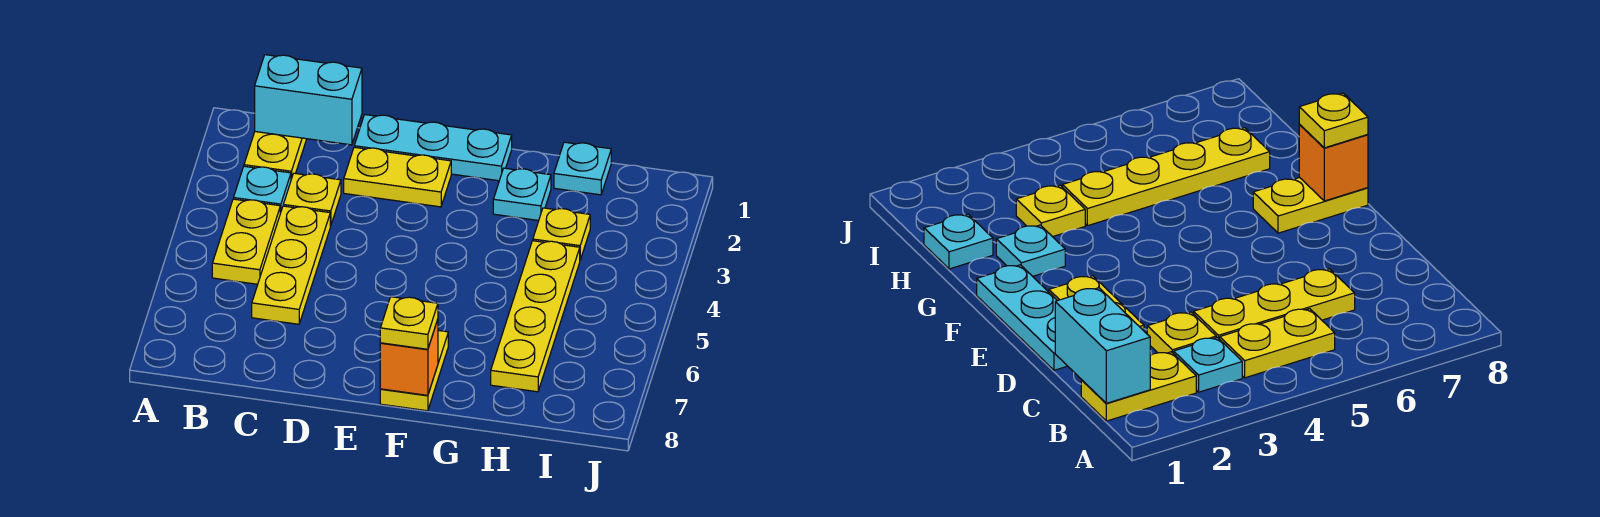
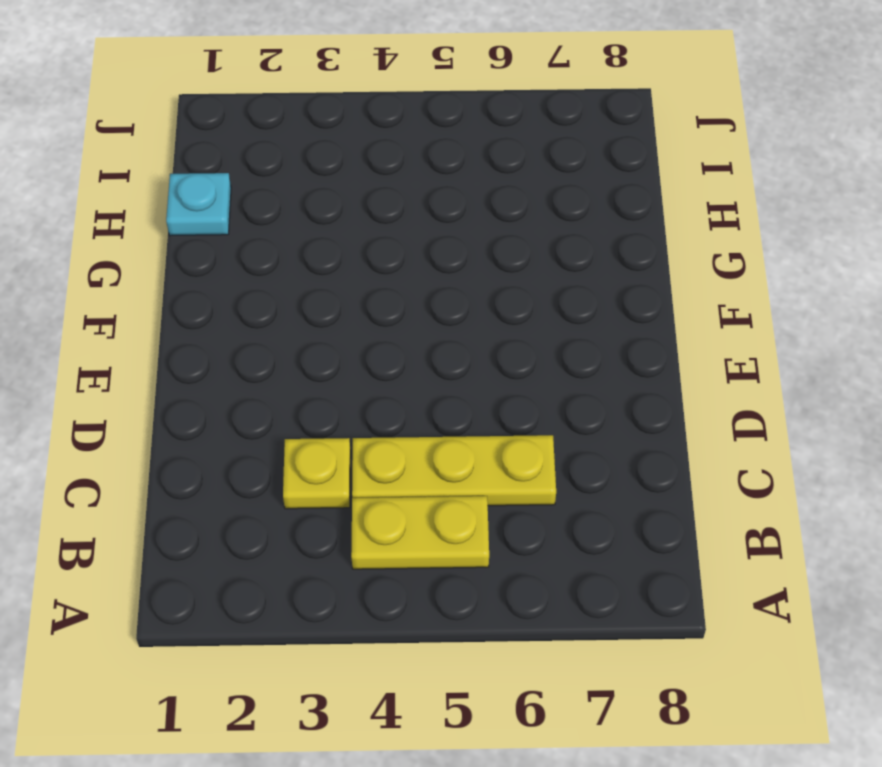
none -> yellow 1x2 plate [244,132,306,179]
none -> cyan 1x1 plate [234,166,291,213]
none -> cyan 1x3 plate [354,115,512,181]

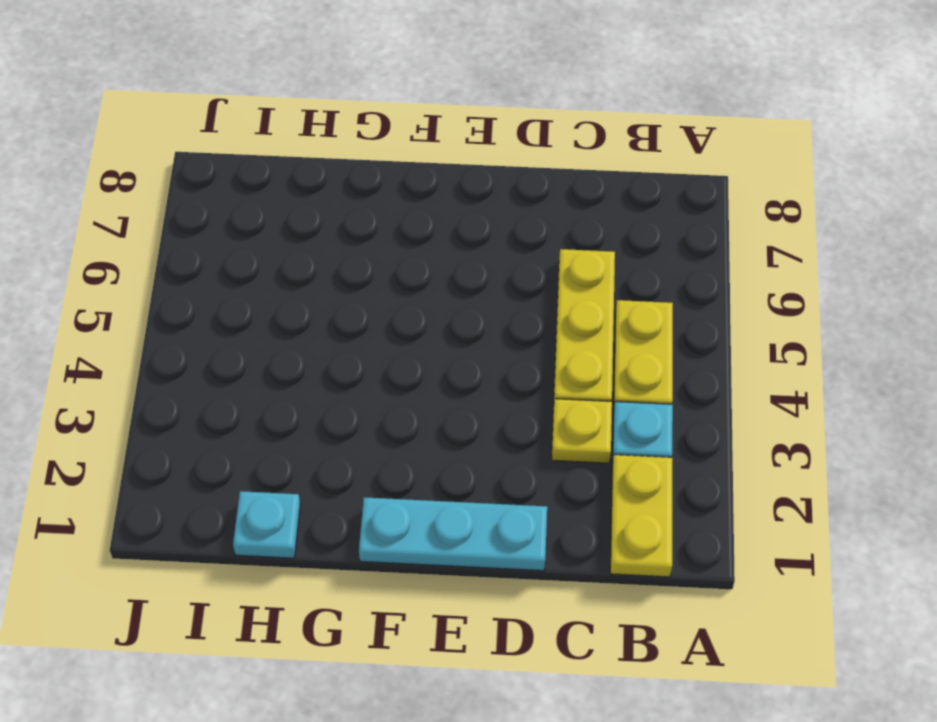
none -> yellow 1x2 plate [344,147,451,207]
none -> yellow 1x2 plate [380,330,448,411]
none -> cyan 1x1 plate [493,168,551,220]

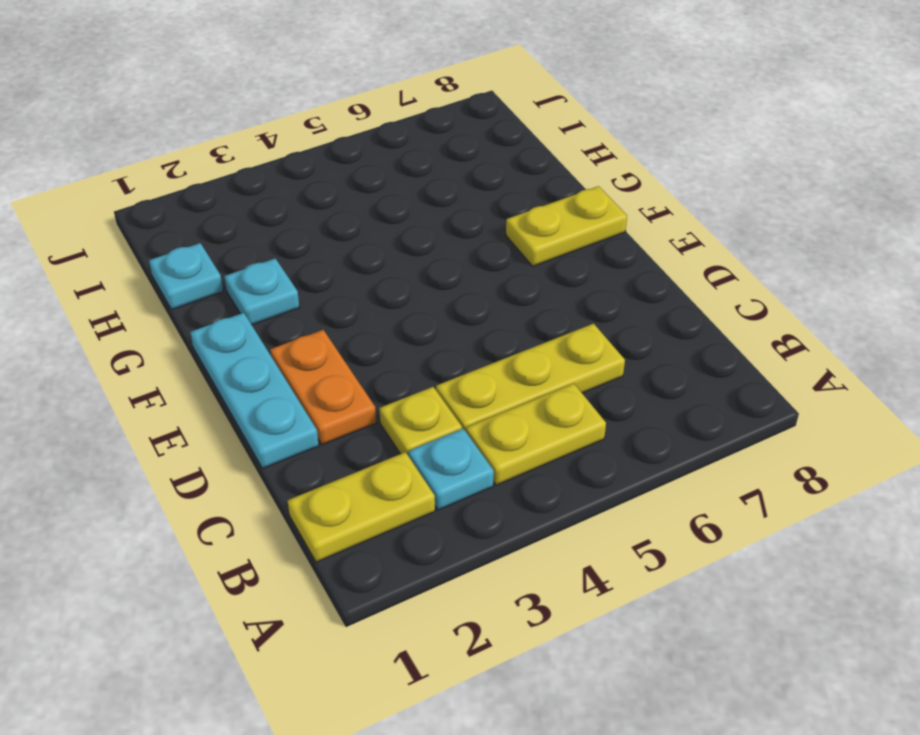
orange 1x2 plate [270,330,376,445] -> yellow 1x2 plate [344,147,451,207]
none -> yellow 1x1 plate [533,208,590,260]
none -> yellow 1x4 plate [491,241,580,392]
none -> cyan 1x2 brick [255,55,362,145]

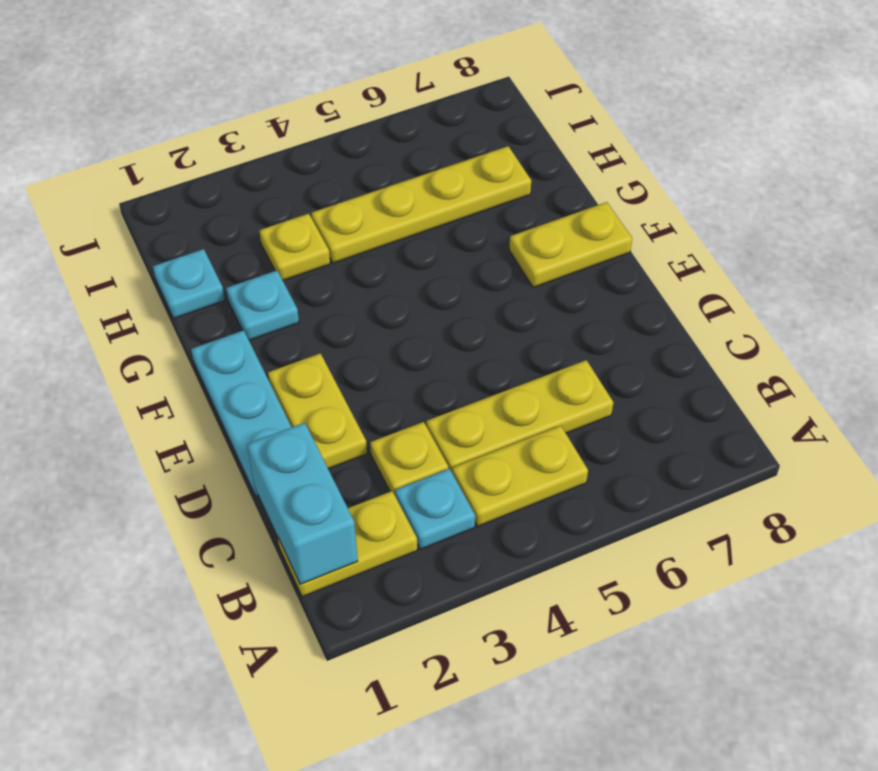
none -> orange 1x1 brick [380,320,438,395]
none -> yellow 1x1 plate [380,297,438,349]

